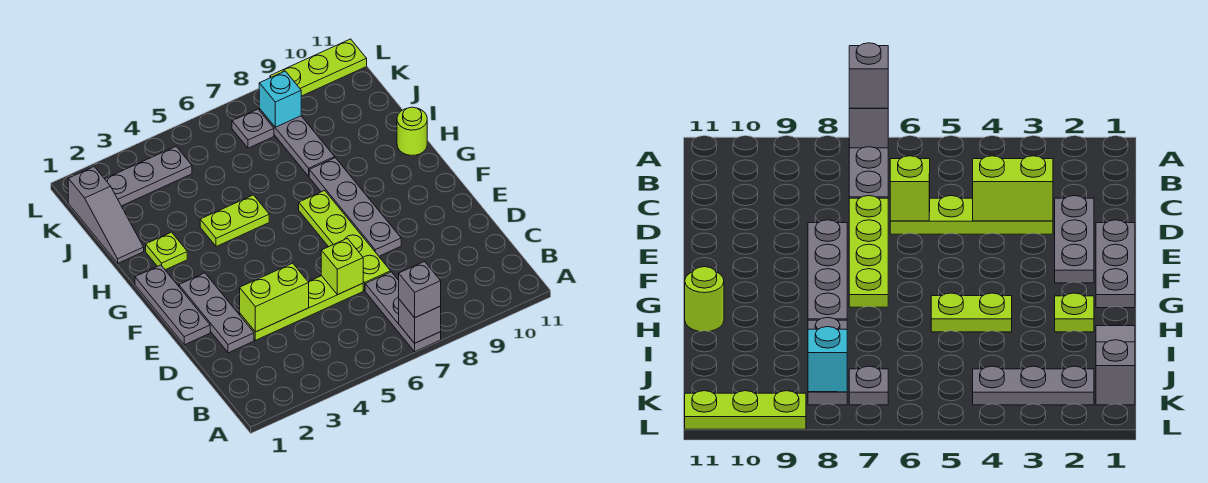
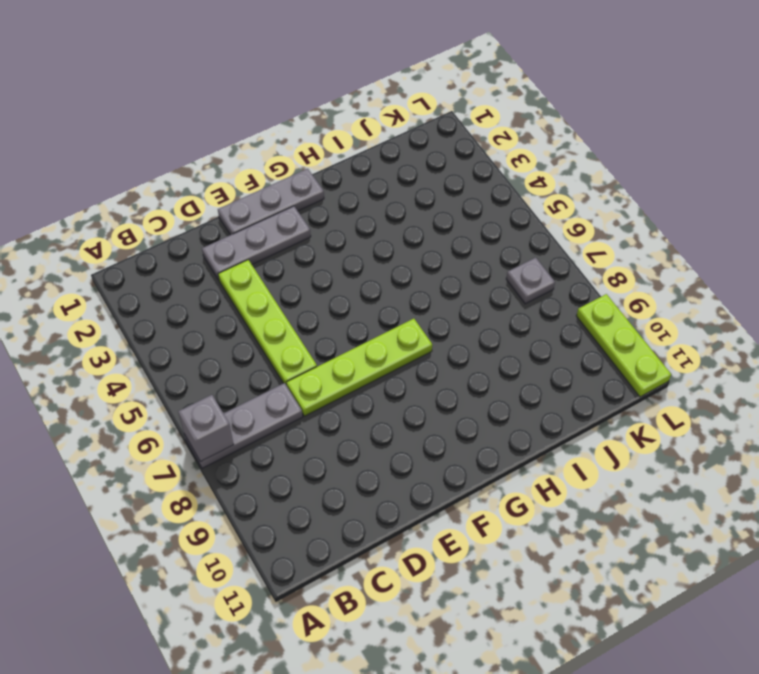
none -> grey 1x4 plate [309,158,401,256]
none -> lime 1x1 plate [146,232,187,270]
none -> lime 1x2 plate [200,195,269,247]

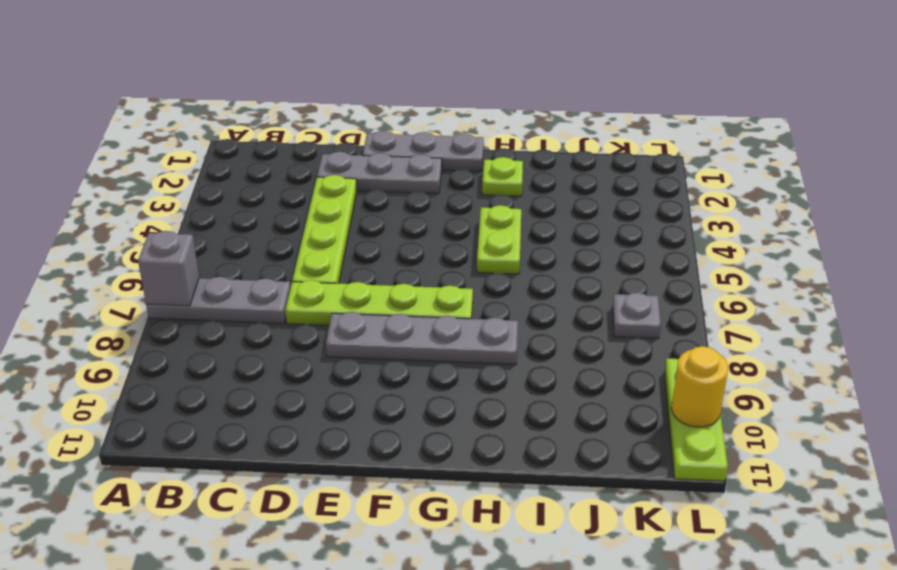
yellow 1x1 round brick [671,346,728,427] -> none
none -> lime 1x1 round brick [397,107,427,155]
none -> grey 1x3 slope [68,167,144,263]
none -> grey 1x3 plate [259,109,335,176]

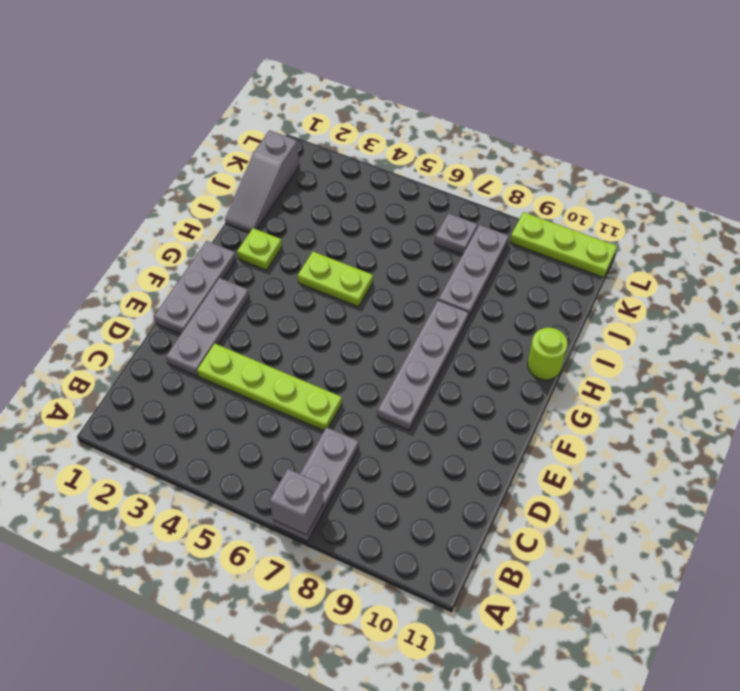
none -> lime 1x4 plate [299,190,391,290]
none -> grey 1x3 plate [105,147,192,206]
none -> lime 1x2 brick [240,263,309,332]

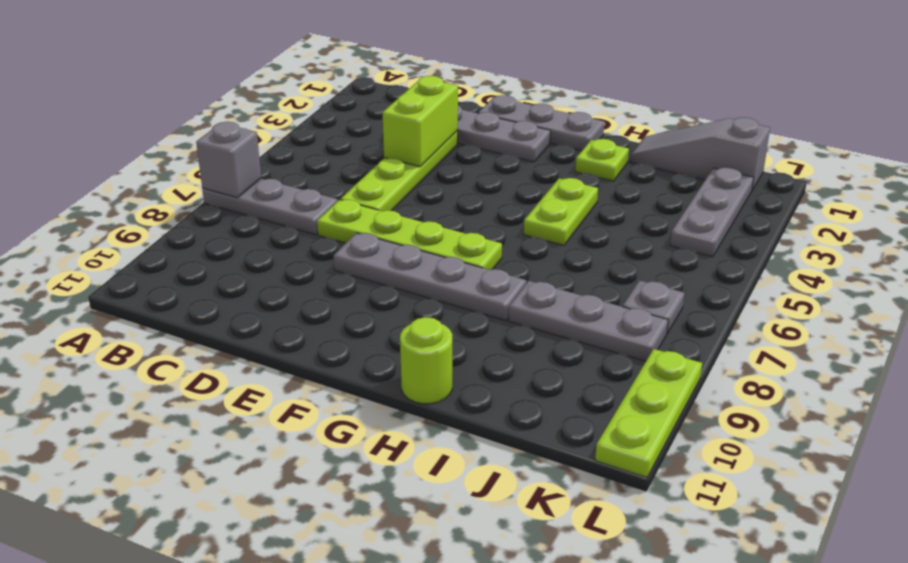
none -> lime 1x1 brick [321,238,363,295]
none -> cyan 1x1 brick [259,71,301,127]
none -> grey 1x1 brick [399,261,441,318]

